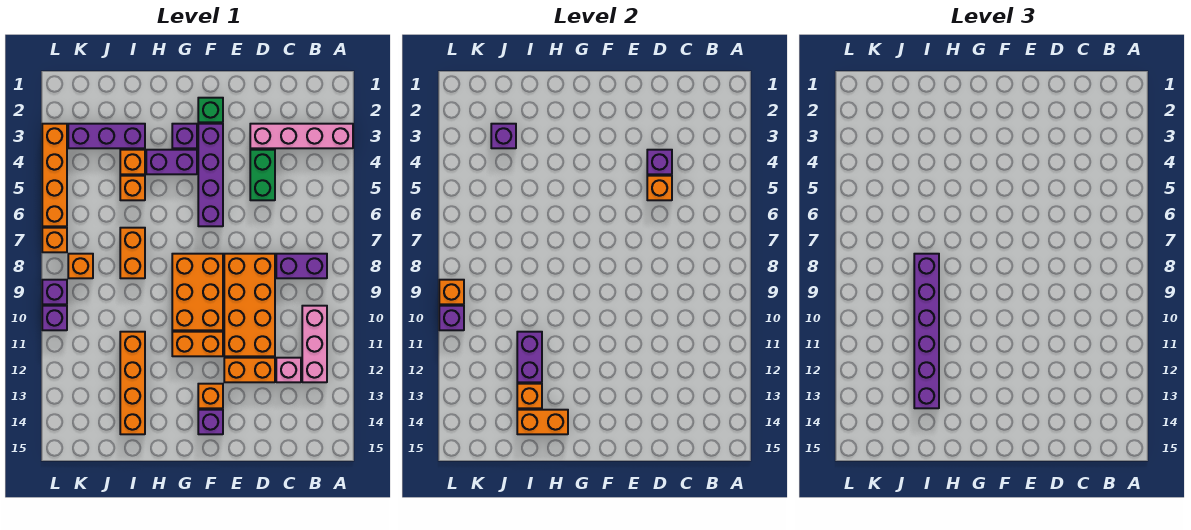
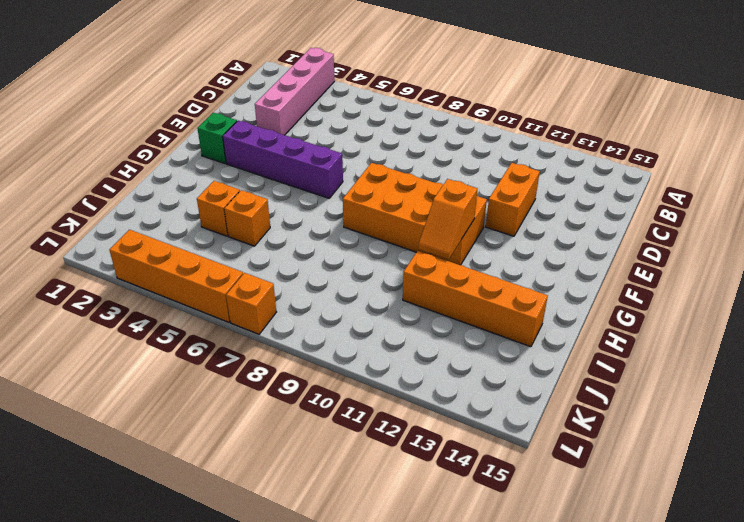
orange 1x2 slope [418,179,477,260] -> none
none -> purple 1x2 brick [276,254,327,278]
none -> pink 1x3 brick [302,306,327,382]
none -> pink 1x1 brick [276,358,301,382]
none -> green 1x2 brick [250,150,275,200]

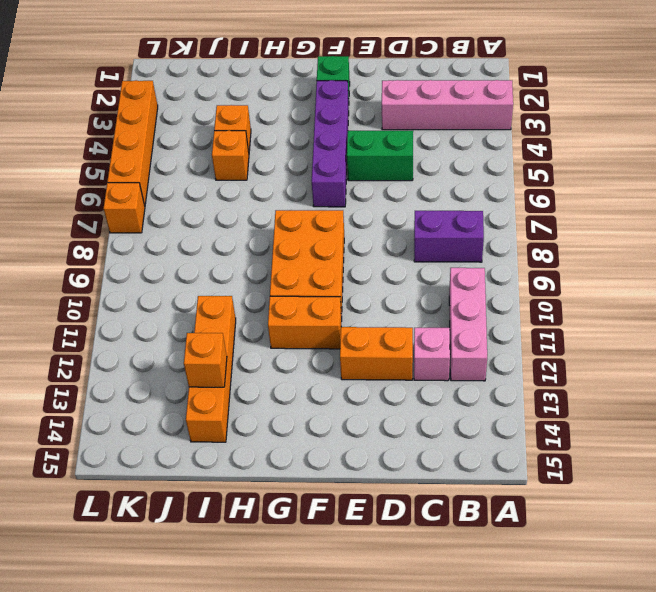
green 1x2 brick [347,131,413,181] -> green 1x2 brick turned to [250,150,275,200]
none -> orange 2x4 brick [224,254,275,356]
none -> orange 1x1 brick [198,384,223,408]
none -> purple 1x1 brick [198,410,223,434]
none -> purple 1x1 brick [172,124,197,148]

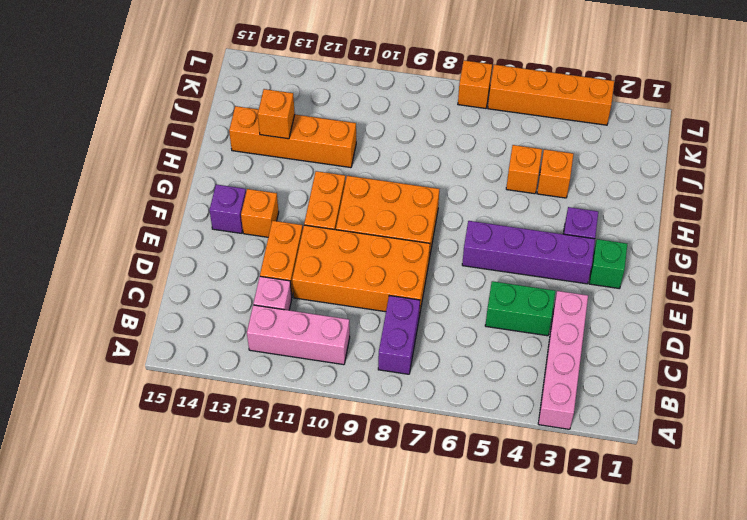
none -> purple 1x2 brick [146,150,197,174]
none -> purple 1x3 brick [68,124,145,148]
none -> orange 1x2 brick [120,228,145,278]
none -> orange 1x1 brick [68,254,93,278]

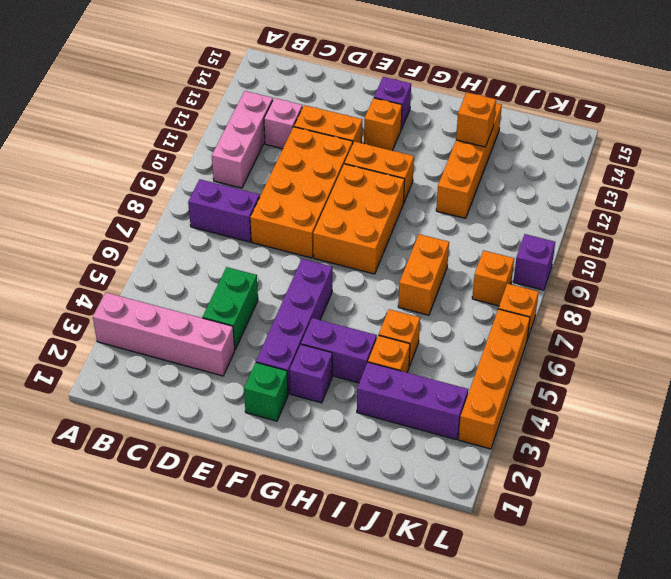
none -> purple 1x1 brick [42,306,67,330]
none -> purple 1x1 brick [647,150,672,174]
none -> orange 1x1 brick [647,176,672,200]
none -> orange 1x2 brick [517,410,568,434]

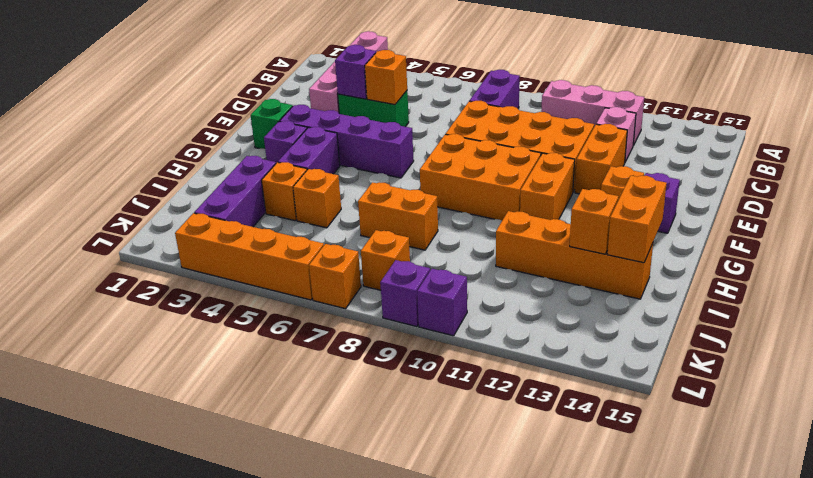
none -> purple 1x2 brick [517,332,542,382]
none -> purple 1x1 brick [491,124,516,148]
none -> orange 1x1 brick [439,280,464,304]
none -> purple 1x1 brick [439,306,464,330]

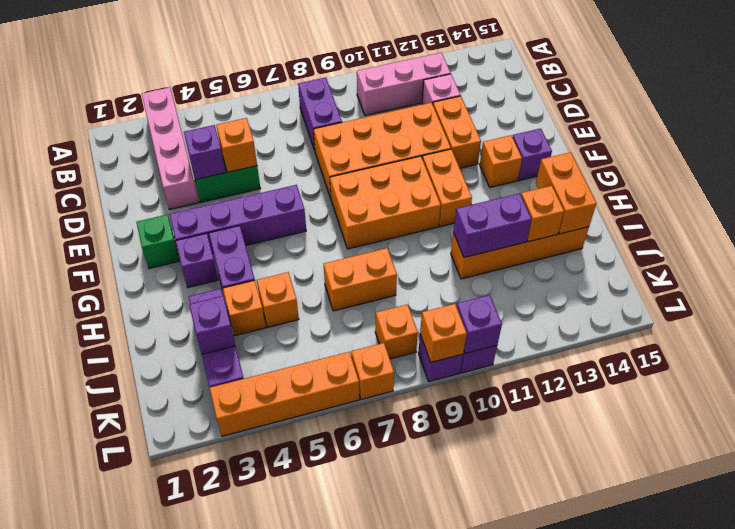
none -> purple 1x6 brick [914,254,939,408]

